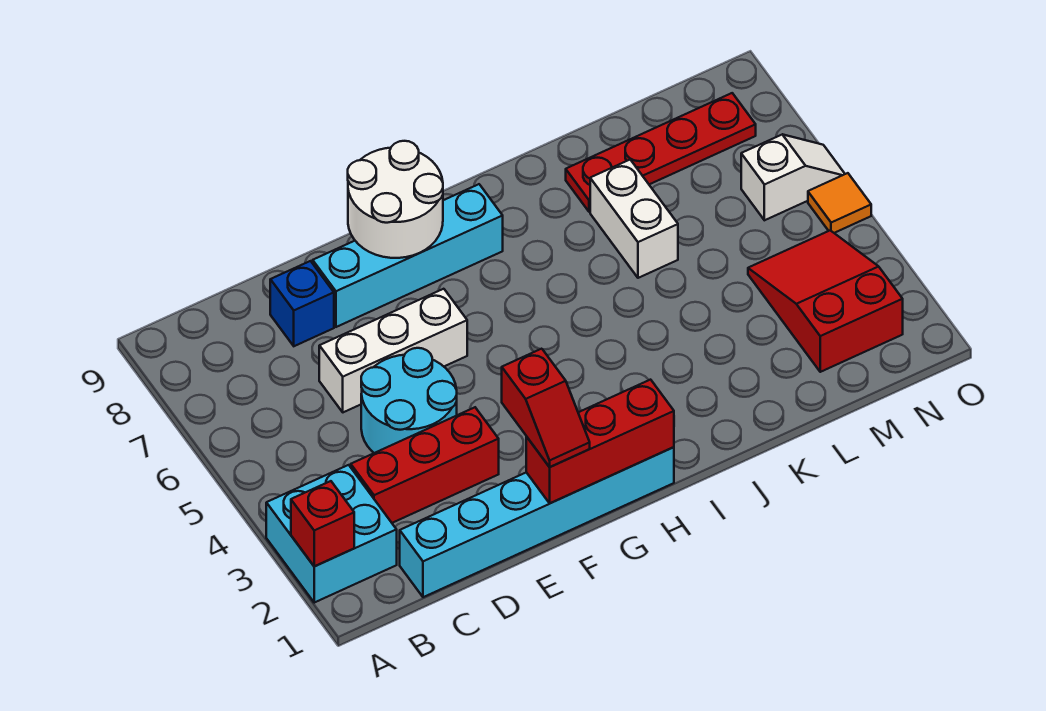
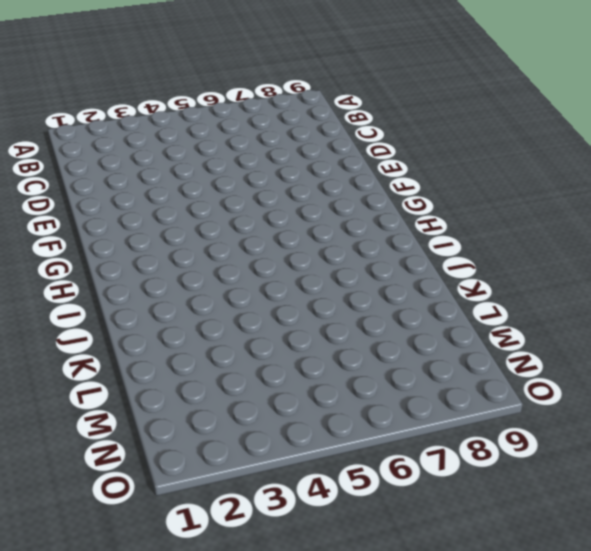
none -> cyan 2x2 brick [266,465,397,603]
none -> cyan 1x6 brick [400,447,674,597]
none -> red 1x3 brick [351,407,499,523]

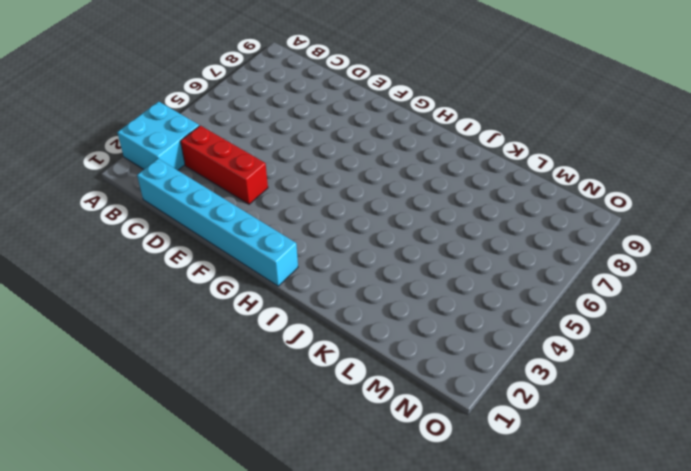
none -> cyan 2x2 round brick [361,348,457,453]
none -> white 1x3 brick [319,289,467,412]
none -> blue 1x1 brick [270,261,334,346]

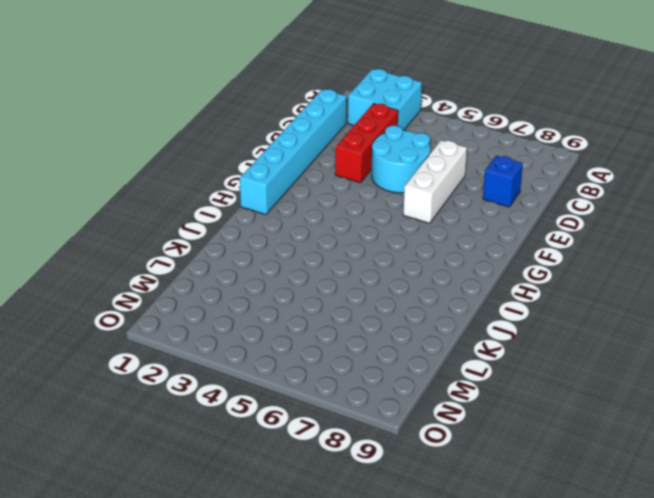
none -> cyan 1x4 brick [313,184,503,327]
none -> white 1x2 brick [590,160,678,278]
none -> red 1x4 plate [566,93,756,212]

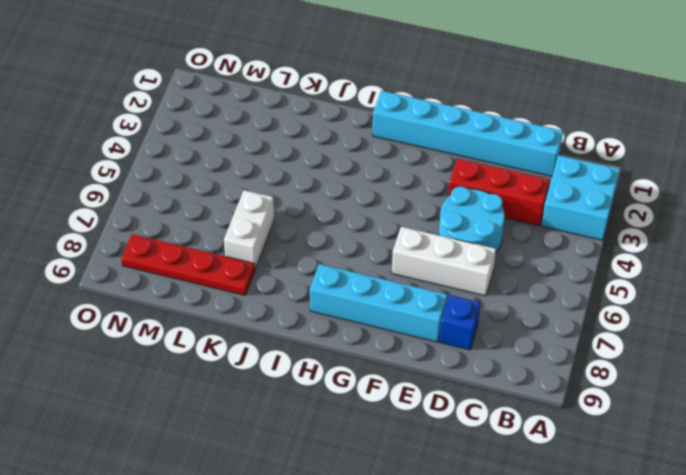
none -> red 2x3 slope [748,230,903,372]
none -> white 1x2 slope [741,134,845,220]
none -> orange 1x1 tile [808,173,871,233]

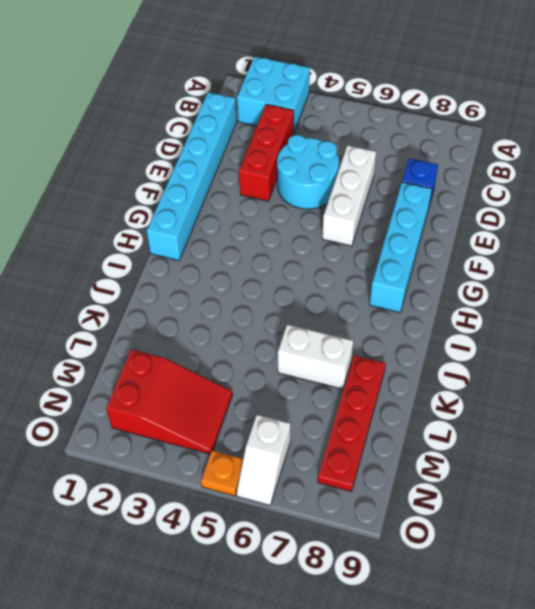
orange 1x1 plate [201,450,243,496] -> orange 1x1 tile [808,173,871,233]
none -> red 1x1 brick [291,481,354,566]
none -> red 1x3 brick [526,380,674,503]
none -> white 2x2 round brick [348,141,443,258]

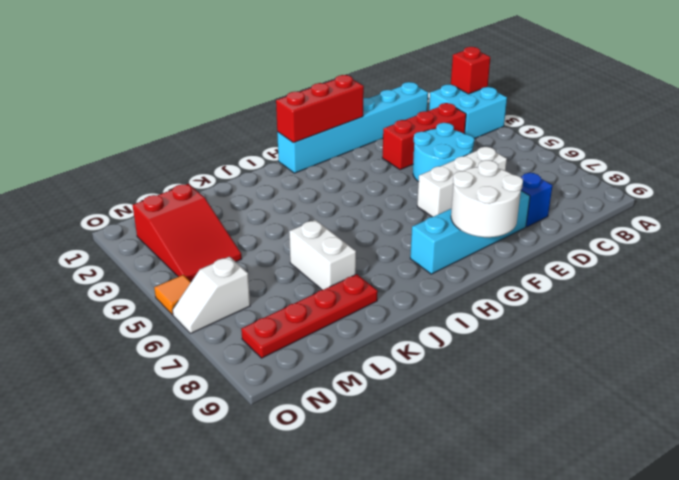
none -> red 1x2 slope [502,349,590,467]

